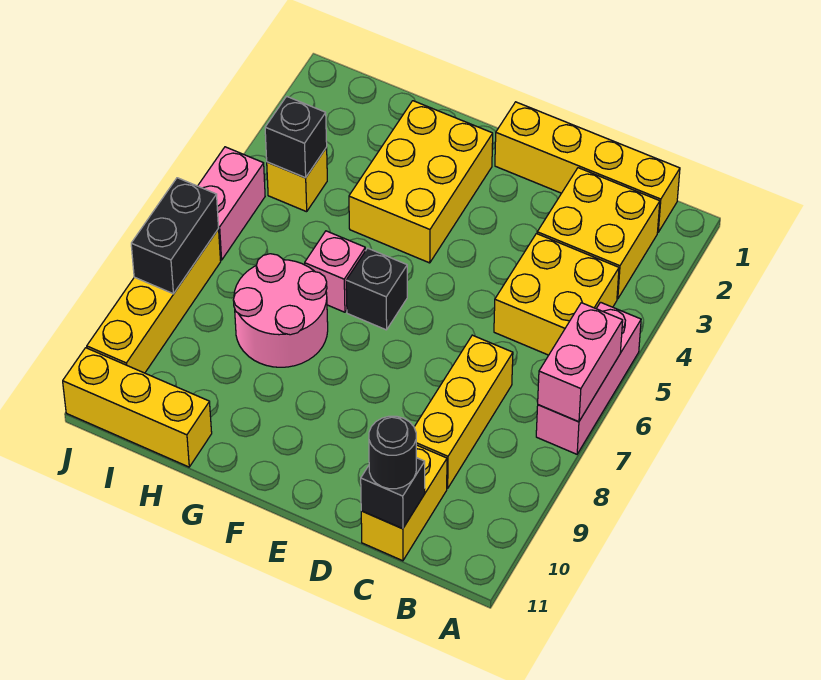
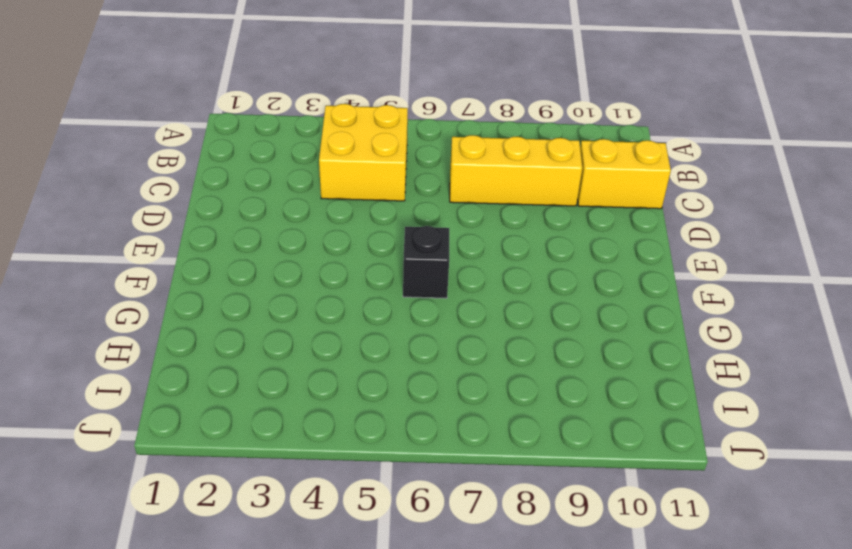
none -> pink 1x3 brick [536,302,641,454]
none -> yellow 1x4 brick [495,102,680,232]
none -> yellow 2x2 brick [537,168,660,299]

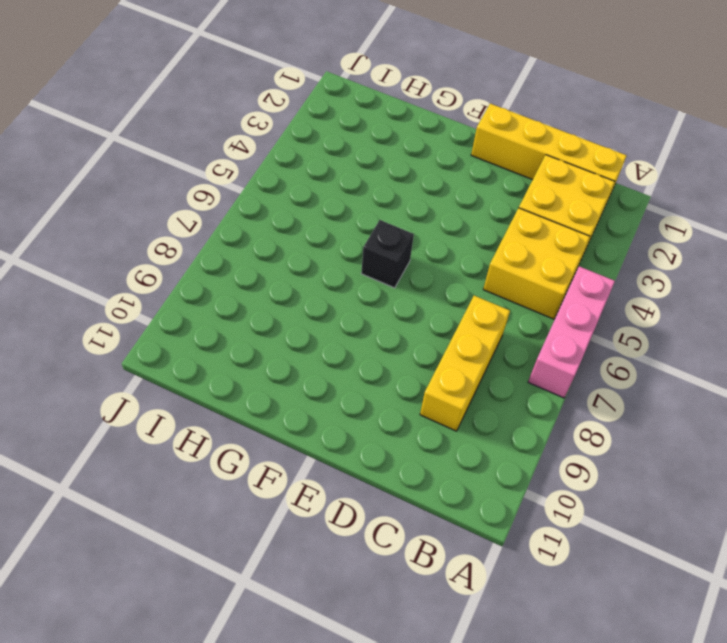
none -> yellow 1x2 brick [361,445,447,561]
none -> yellow 2x3 brick [349,101,493,263]
none -> pink 1x1 brick [305,231,365,312]

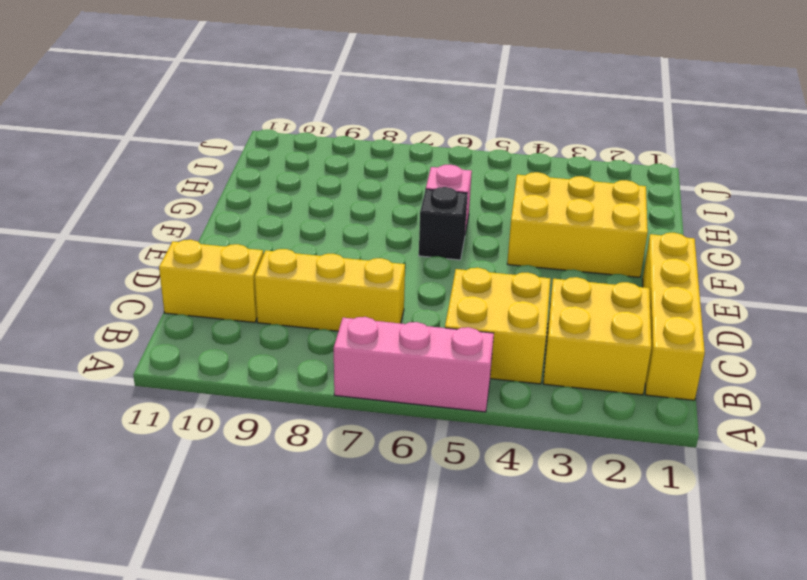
none -> pink 2x2 round brick [233,254,328,367]
none -> yellow 1x3 brick [63,348,212,467]
none -> yellow 1x1 brick [267,148,327,212]

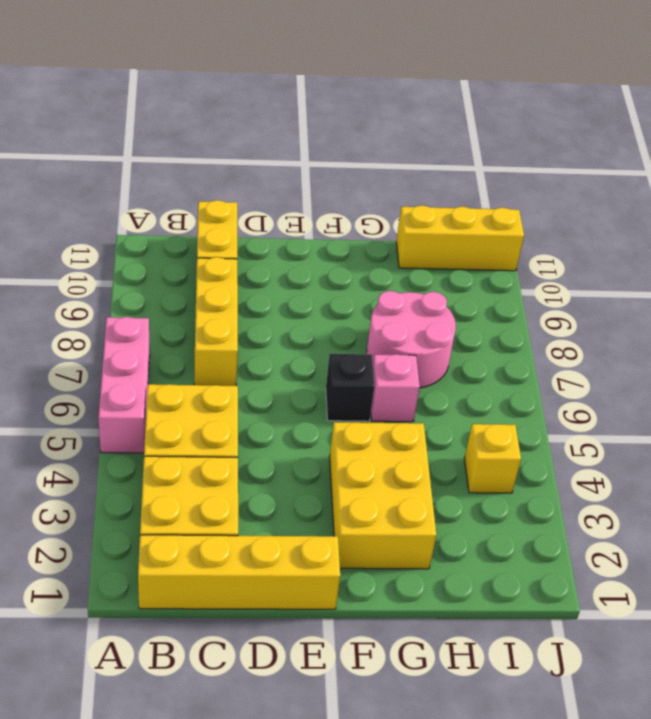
none -> pink 1x2 brick [198,147,265,260]
none -> yellow 1x4 brick [87,229,221,373]
none -> pink 1x2 brick [538,303,623,422]

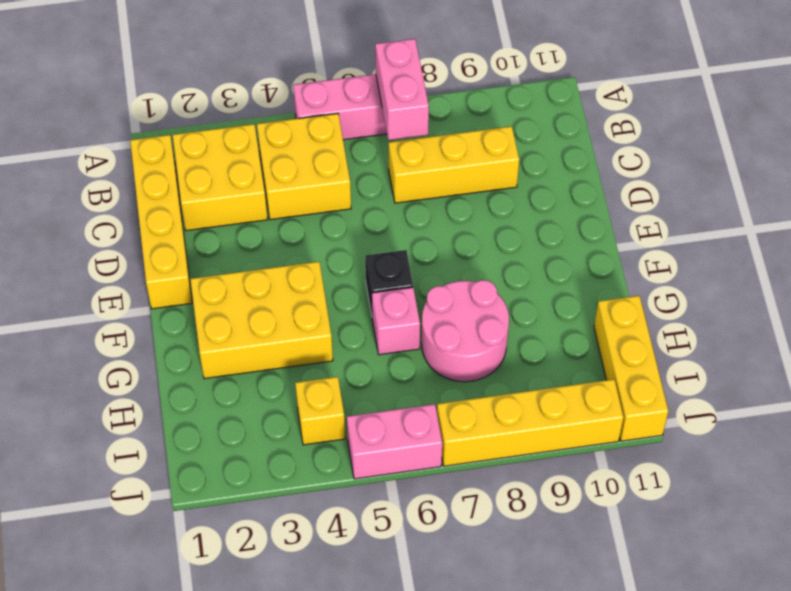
pink 1x2 brick [375,39,429,140] -> pink 1x2 brick turned to [538,303,623,422]
none -> yellow 1x2 brick [361,445,447,561]
none -> black 1x1 brick [361,458,425,529]
none -> black 1x1 brick [265,96,327,178]

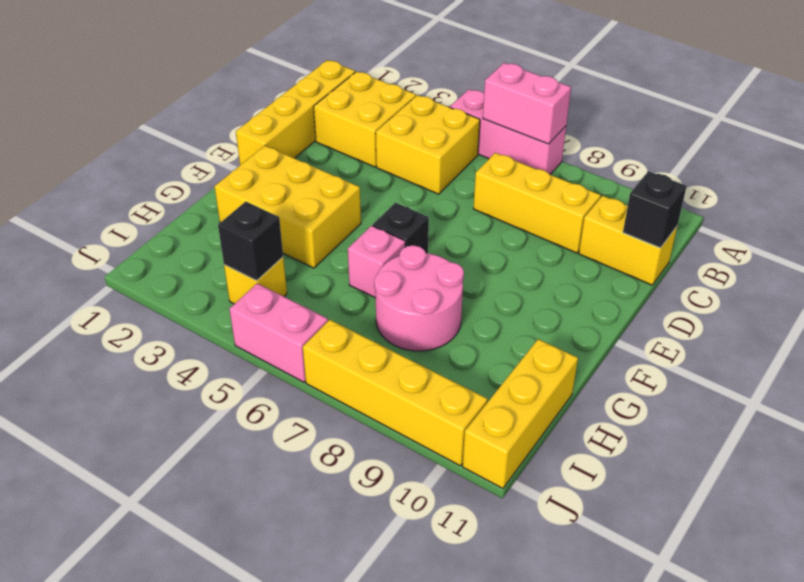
none -> black 1x2 brick [131,178,219,294]
none -> black 1x1 round brick [369,416,416,489]

